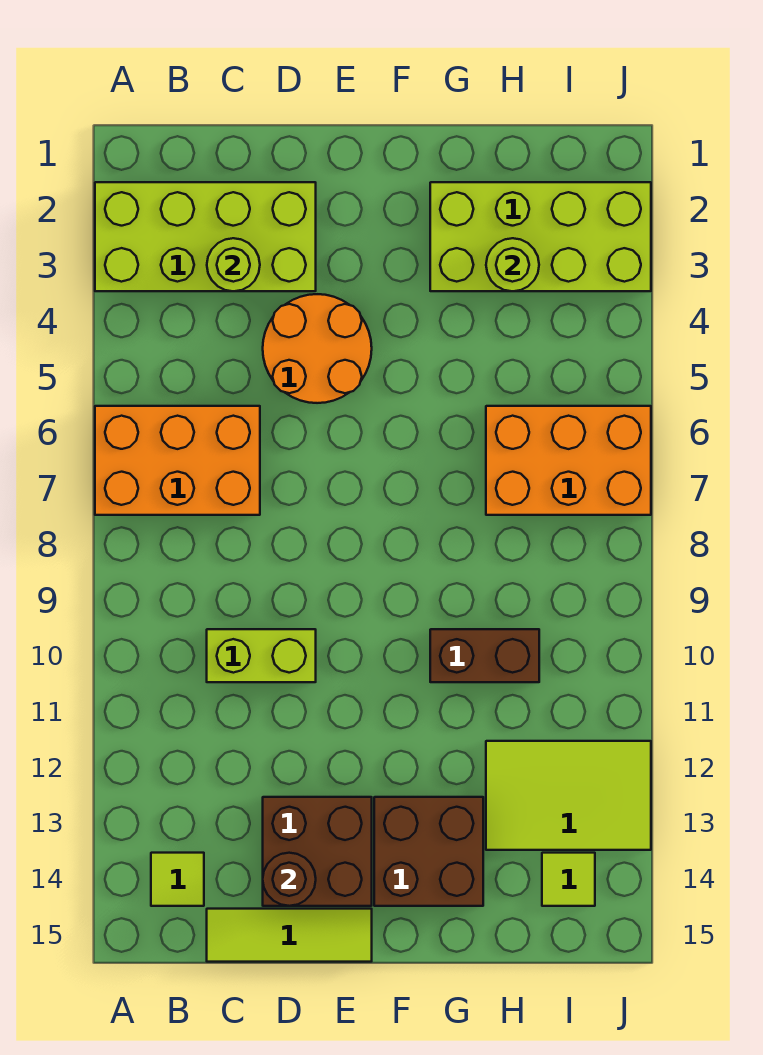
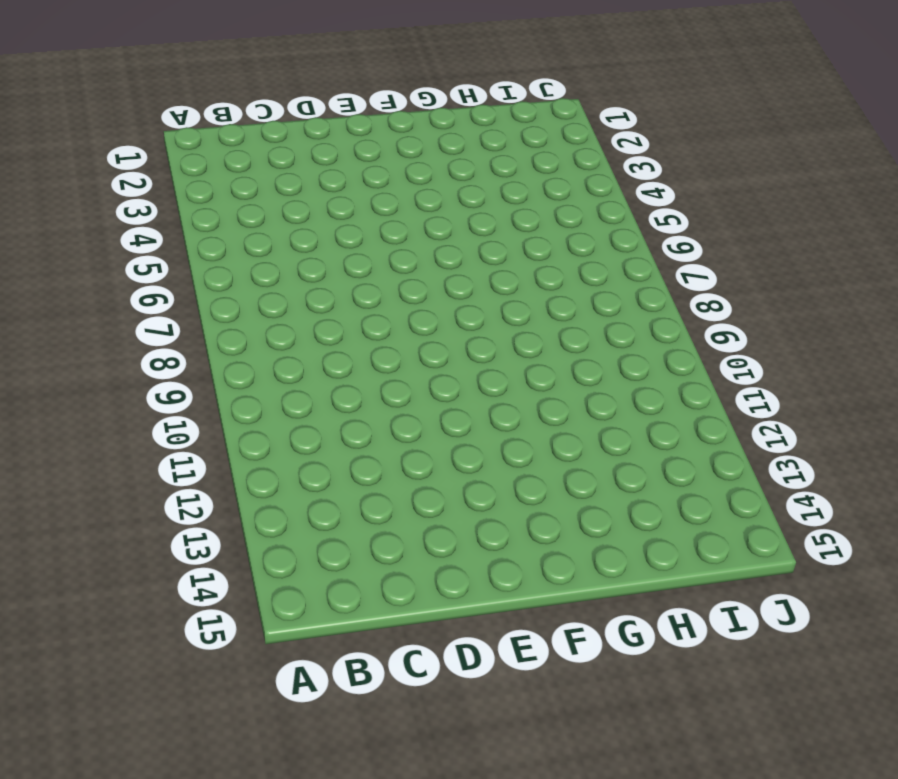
none -> lime 2x4 brick [95,182,316,291]
none -> orange 2x3 brick [95,406,260,515]
none -> lime 1x1 tile [151,853,204,906]

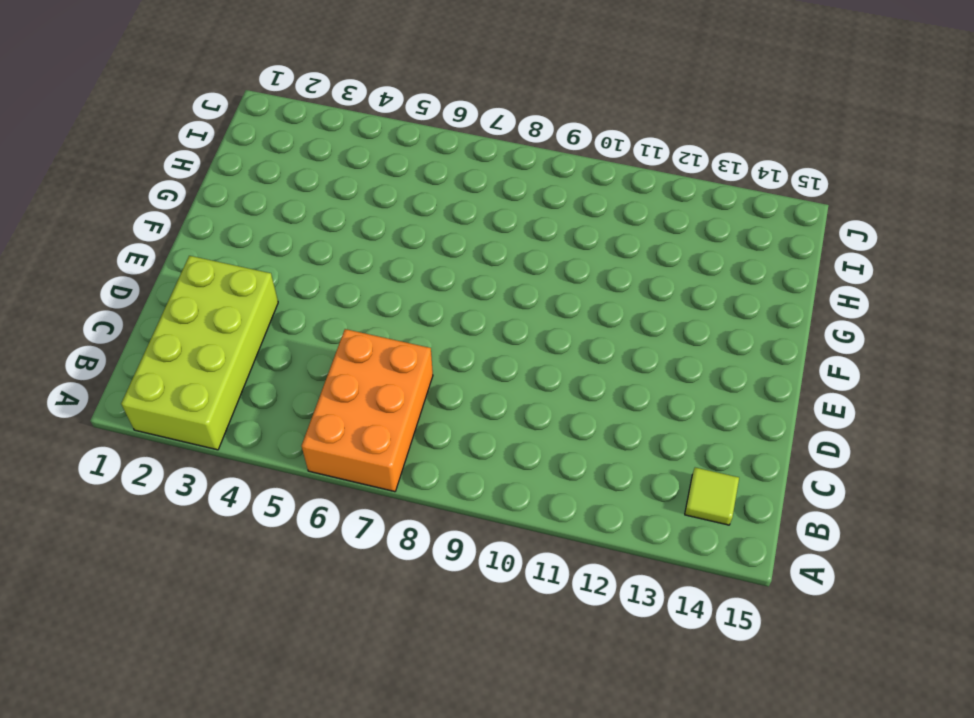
none -> lime 1x2 brick [207,629,316,682]
none -> lime 1x3 tile [207,909,372,962]
none -> orange 2x2 round brick [263,294,372,403]

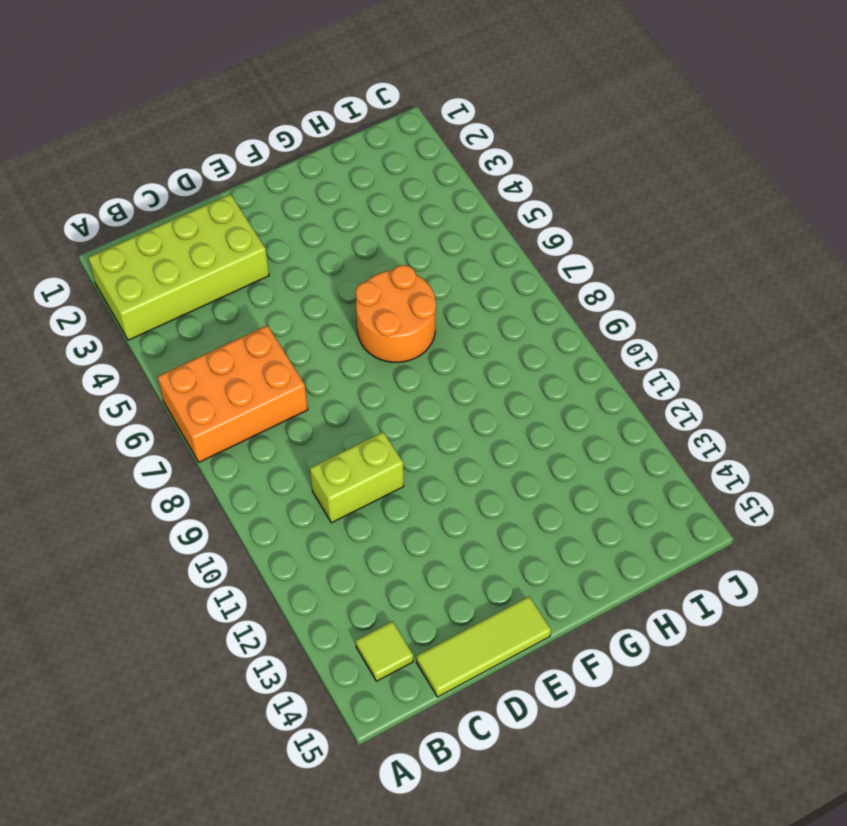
orange 2x2 round brick [356,265,436,362] -> orange 2x2 round brick moved to [263,294,372,403]
none -> brown 2x2 brick [263,797,372,906]
none -> brown 2x2 brick [374,797,483,906]
none -> lime 2x4 brick [430,182,651,291]

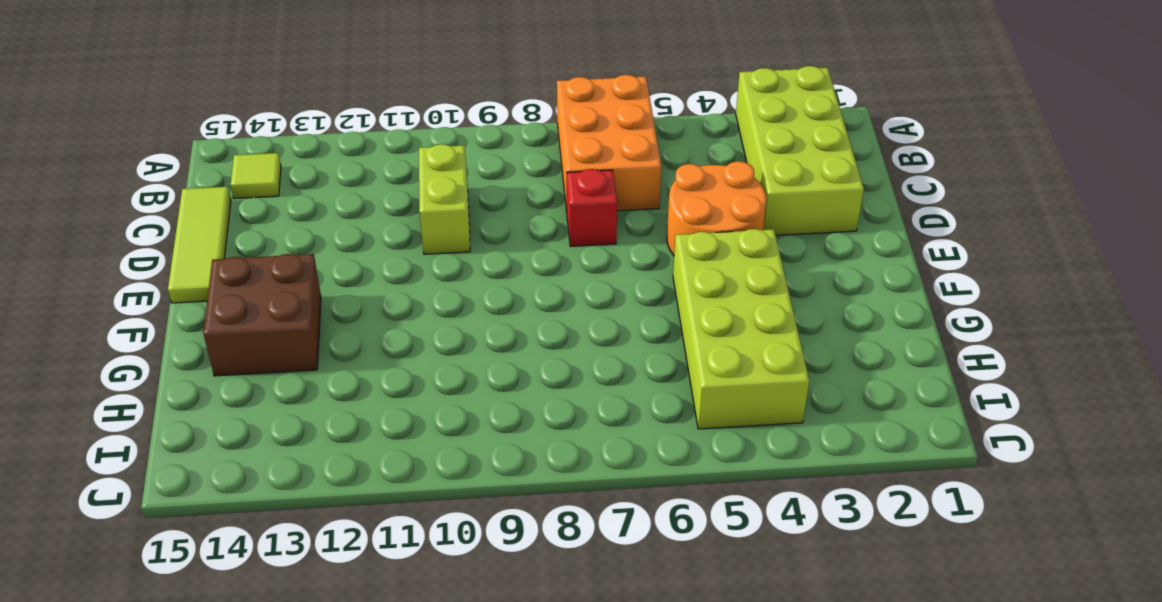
red 1x1 brick [567,169,617,246] -> none
lime 2x4 brick [673,229,809,429] -> lime 2x4 brick moved to [430,182,651,291]
none -> brown 2x2 brick [263,797,372,906]
none -> brown 1x2 brick [430,629,539,682]
none -> orange 2x3 brick [486,406,651,515]

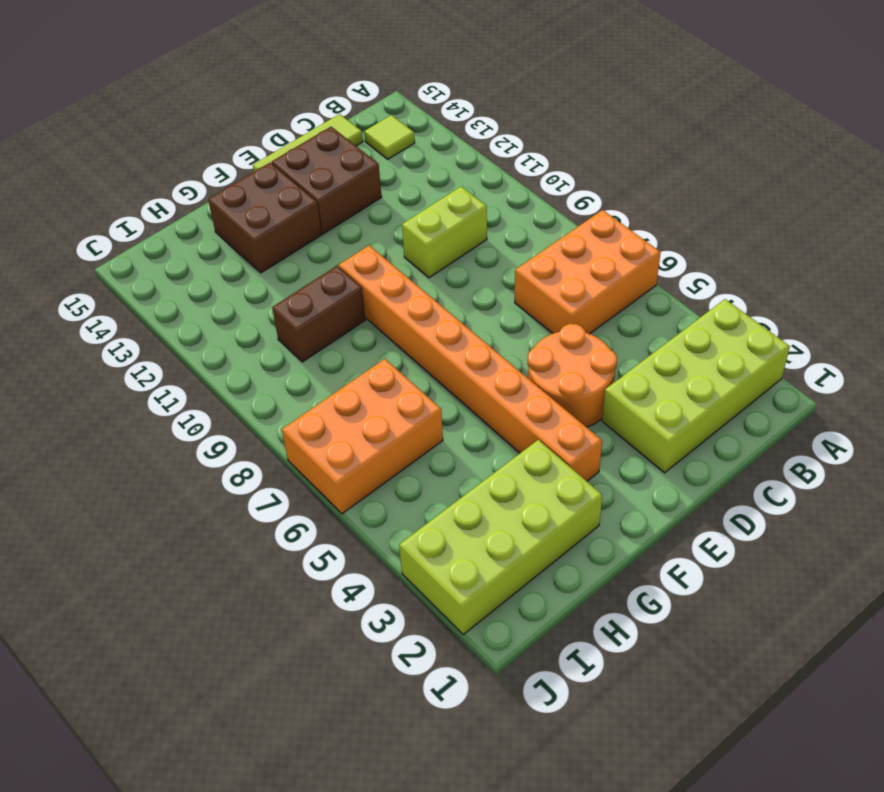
orange 1x8 brick [339,246,602,481] -> none
none -> lime 2x3 tile [486,741,651,850]
none -> lime 1x1 tile [542,853,595,906]
none -> lime 1x1 round brick [207,238,260,291]

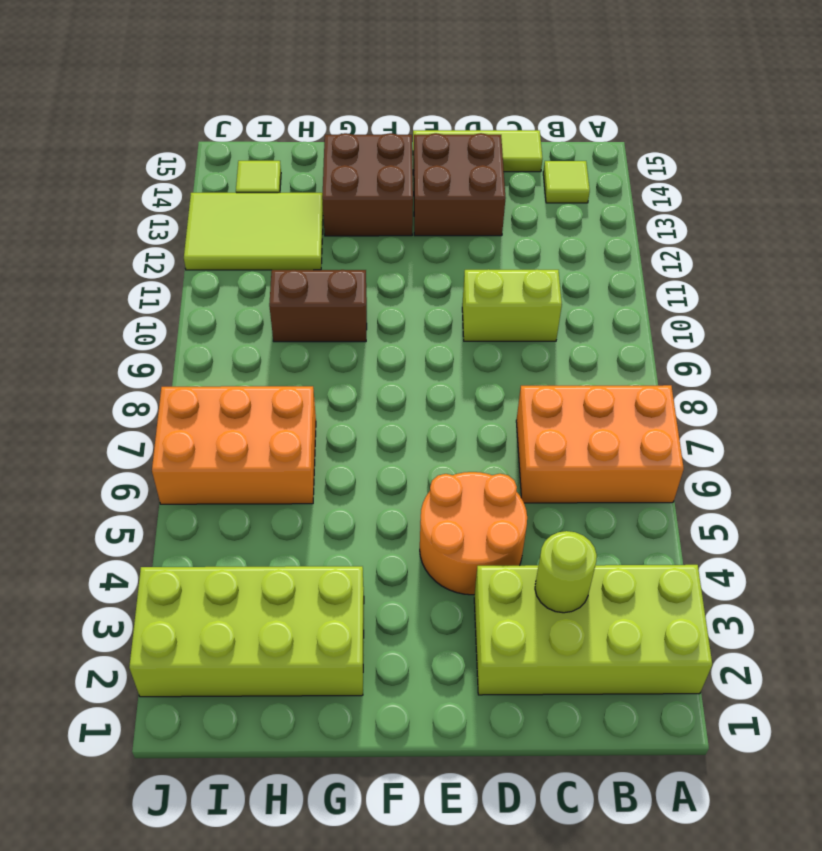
none -> brown 1x1 round brick [263,853,316,906]
none -> lime 1x1 round brick [486,238,539,291]

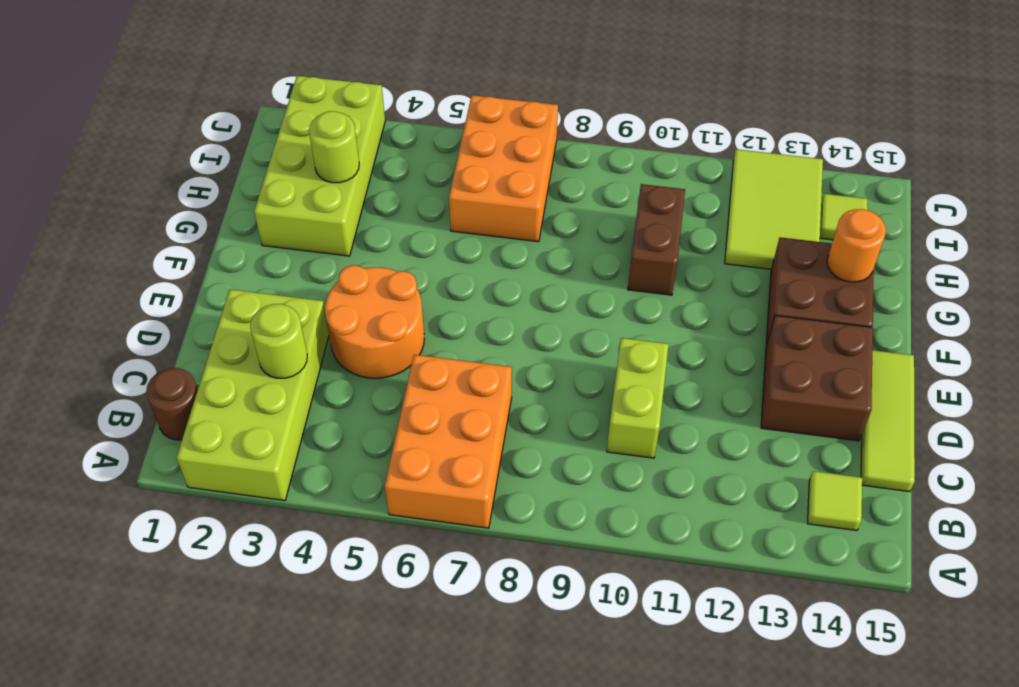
brown 1x1 round brick [146,368,198,440] -> brown 1x1 round brick moved to [263,853,316,906]
orange 1x1 round brick [827,209,886,282] -> none

